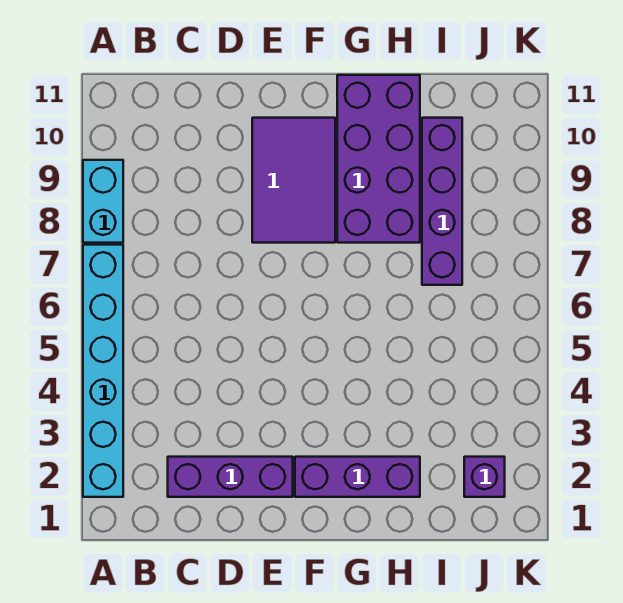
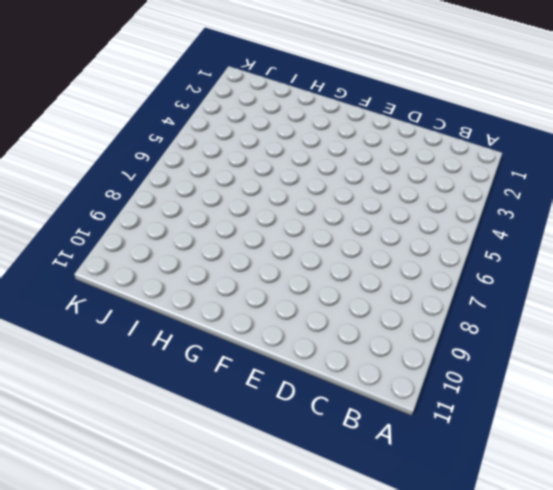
none -> cyan 1x6 brick [83,245,123,497]
none -> cyan 1x2 brick [83,160,123,243]

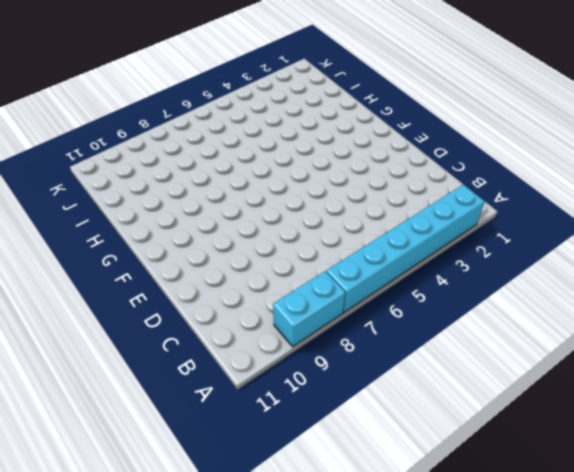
none -> purple 1x3 brick [168,457,293,497]
none -> purple 2x3 tile [252,118,335,243]

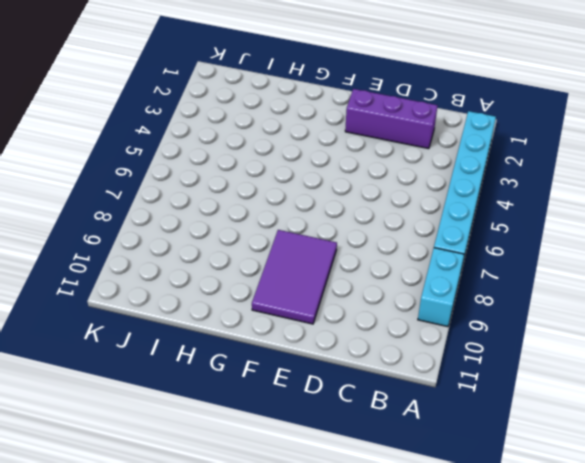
none -> purple 1x3 brick [295,457,420,497]
none -> purple 2x4 brick [337,75,420,243]

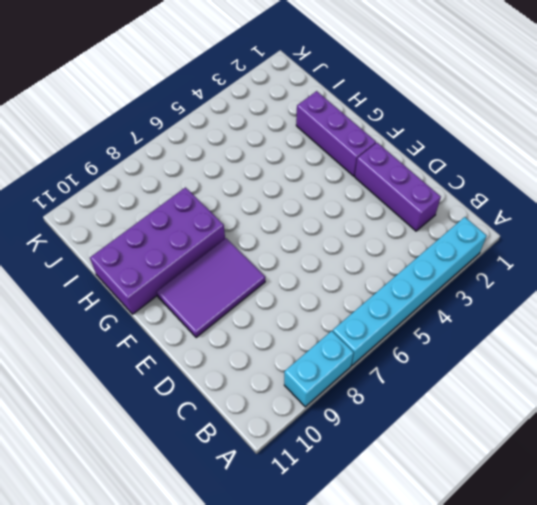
none -> purple 1x4 brick [422,118,462,285]
none -> purple 1x1 brick [464,457,505,497]

